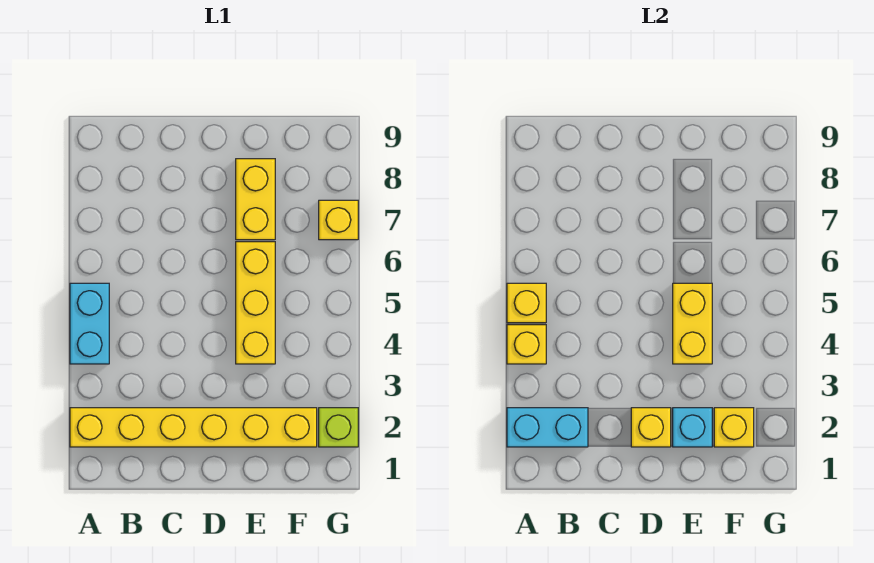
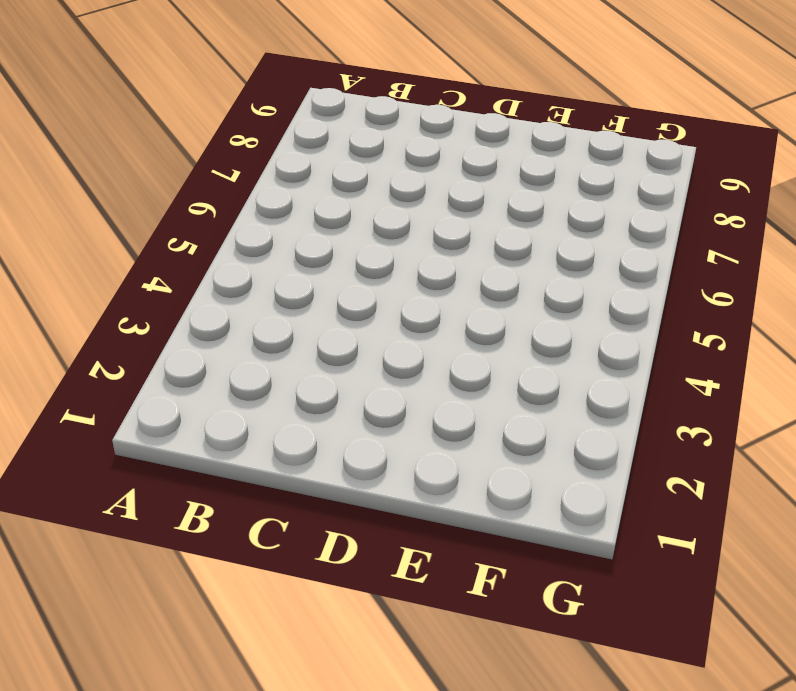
none -> yellow 1x6 brick [70,408,317,447]
none -> cyan 1x2 brick [70,283,109,364]
none -> yellow 1x3 brick [236,242,275,364]

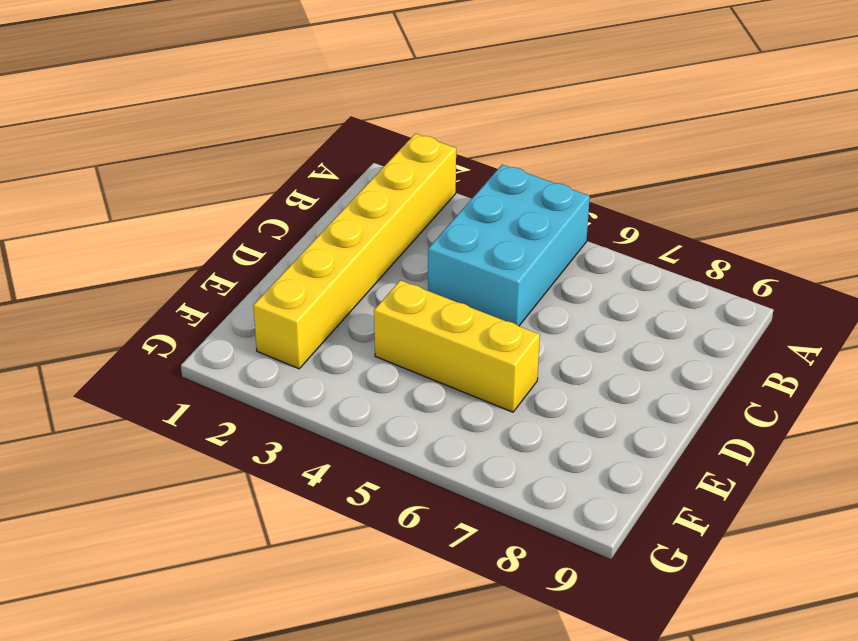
cyan 2x3 brick [428,165,590,326] -> cyan 1x2 brick [70,283,109,364]
none -> yellow 1x2 brick [236,159,275,240]
none -> lime 1x1 brick [319,408,358,447]
none -> yellow 1x1 brick [319,200,358,240]

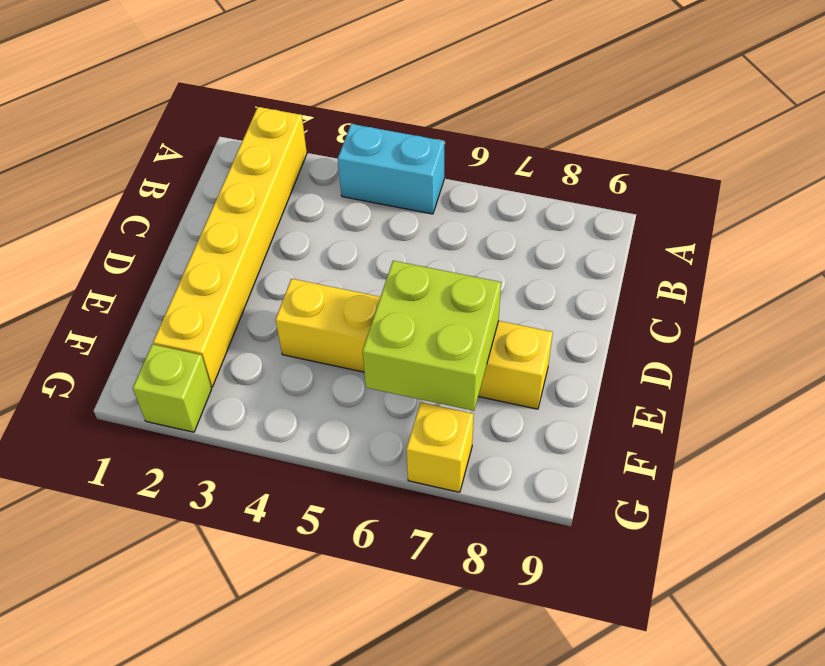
lime 2x2 brick [362,261,501,411] -> none
none -> cyan 1x2 brick [507,408,588,447]
none -> yellow 1x1 brick [507,325,546,364]
none -> yellow 1x1 brick [507,283,546,323]

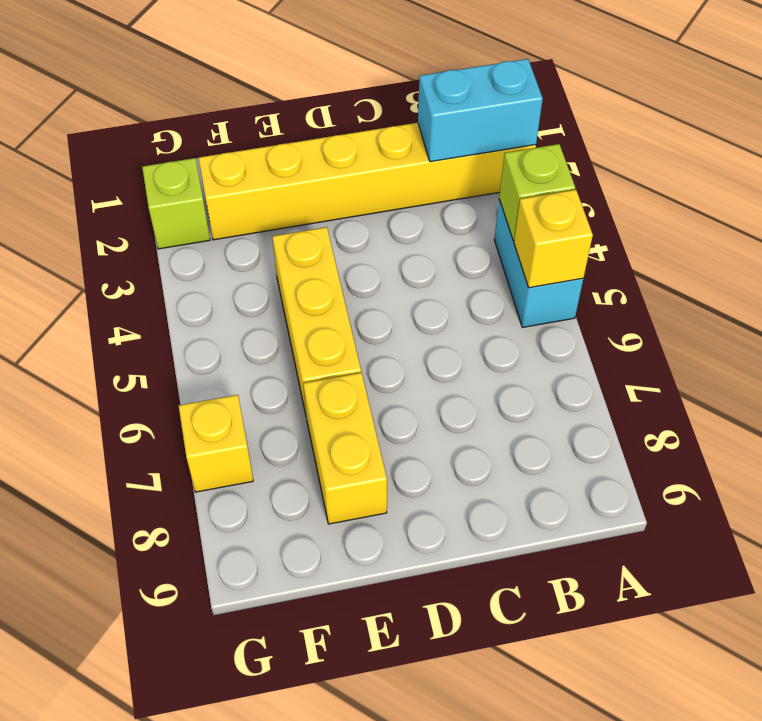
lime 1x1 brick [499,144,575,241] -> yellow 1x1 brick [507,325,546,364]
none -> yellow 1x1 brick [631,408,671,447]
none -> cyan 1x1 brick [673,408,712,447]
none -> yellow 1x2 brick [673,283,712,364]

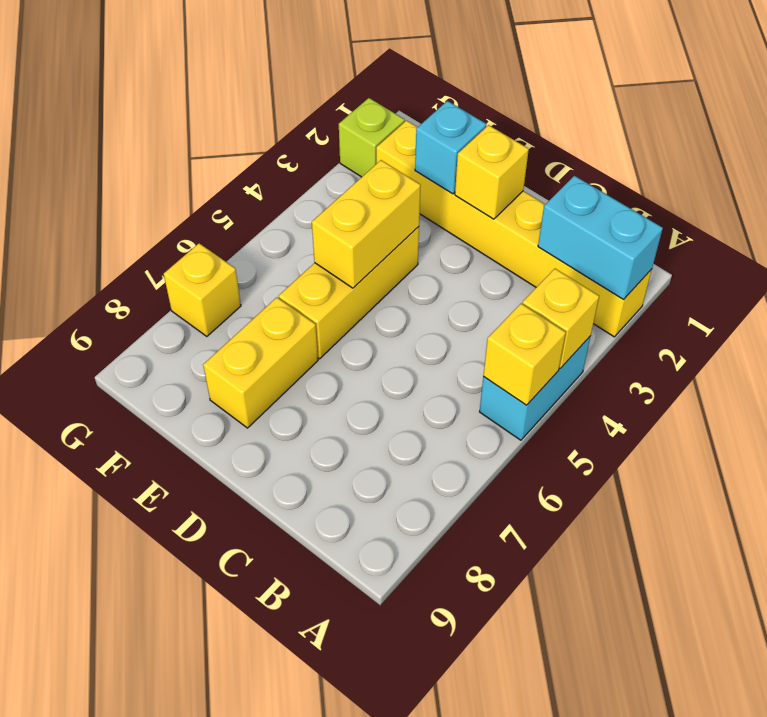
none -> yellow 1x1 brick [714,408,754,447]

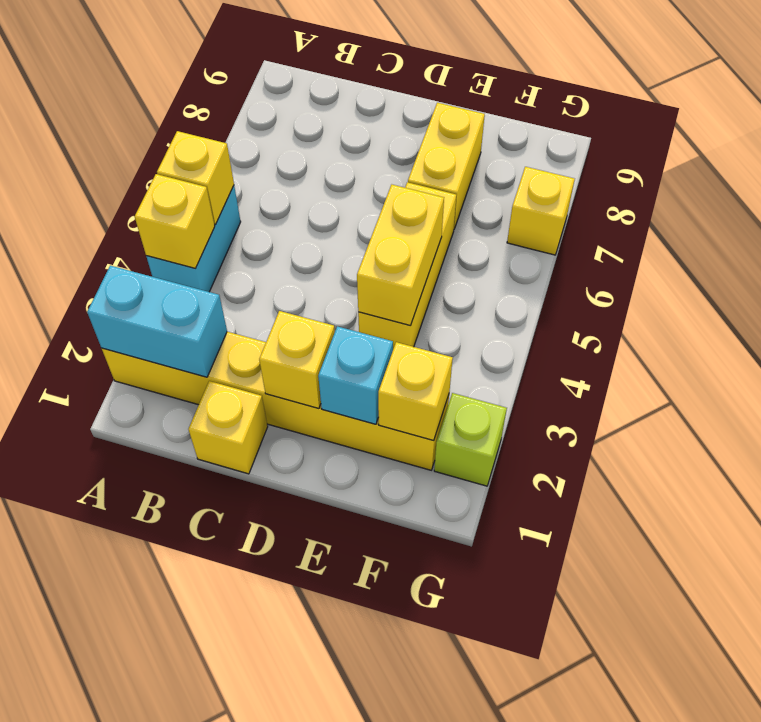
yellow 1x1 brick [189,381,268,474] -> none

